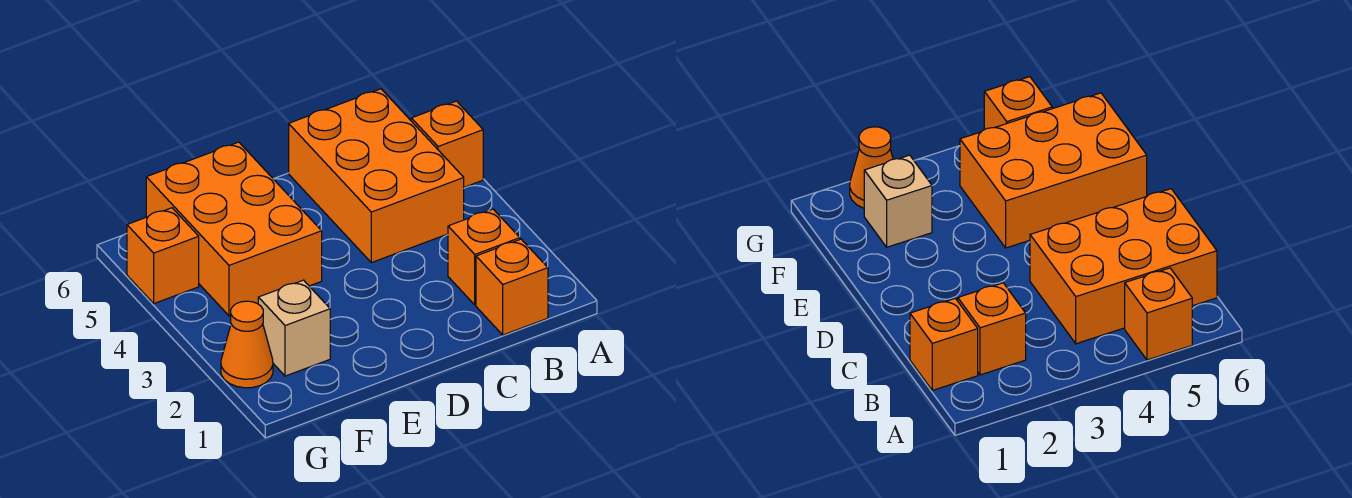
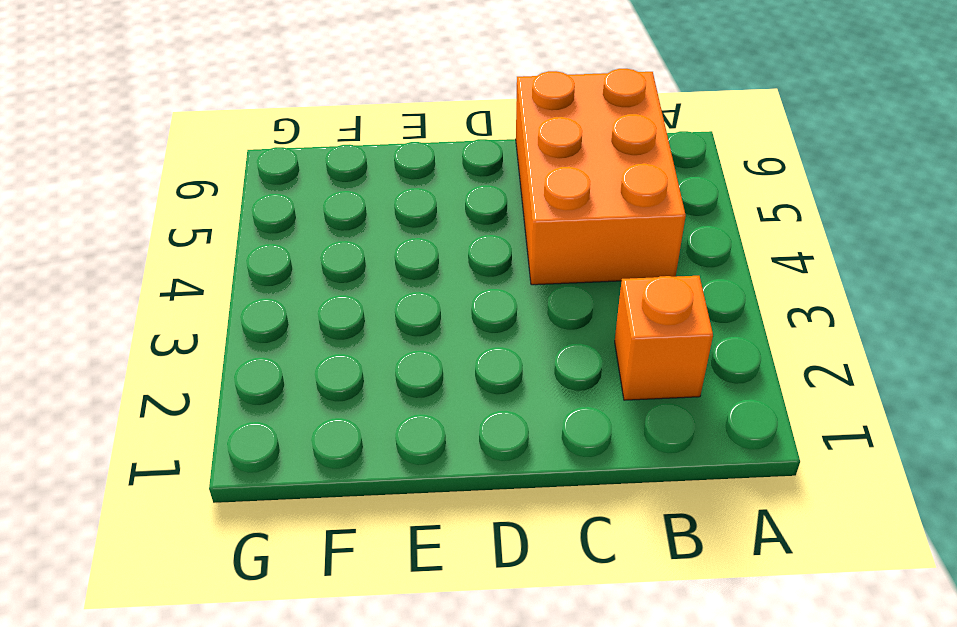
none -> orange 1x1 brick [411,101,483,187]
none -> orange 1x1 brick [476,239,548,335]

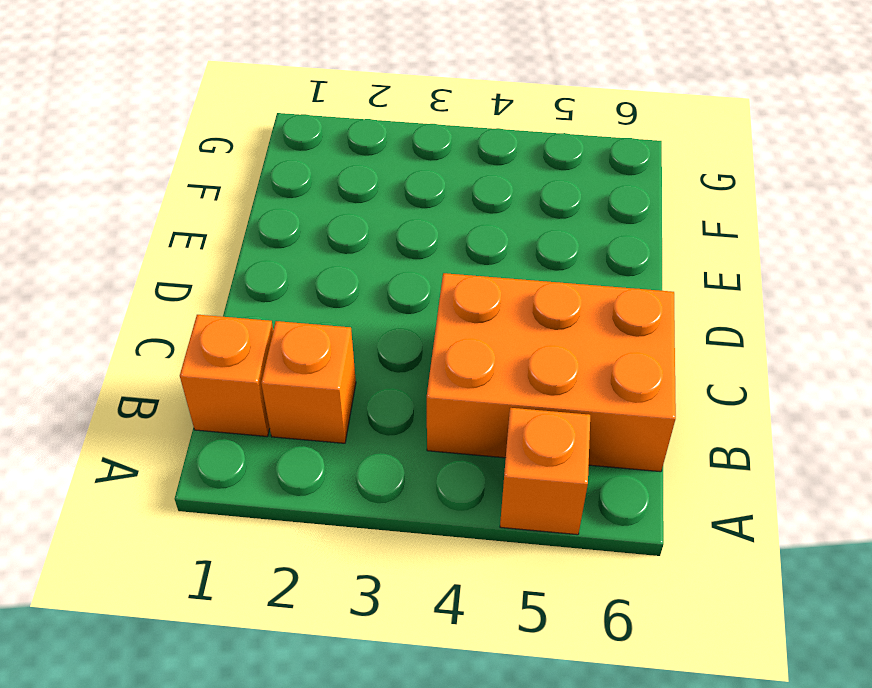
none -> orange 2x3 brick [146,142,322,316]
none -> tan 1x1 brick [258,280,330,376]

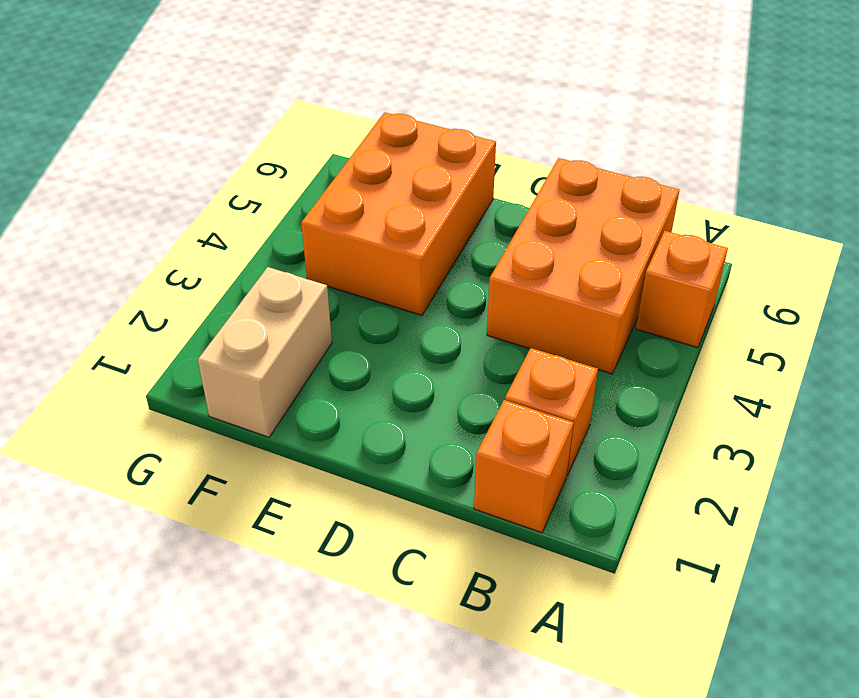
tan 1x2 brick [198,267,332,437] -> tan 1x1 brick [258,280,330,376]
none -> orange 1x1 cone [221,301,273,388]
none -> orange 1x1 brick [127,208,199,303]

